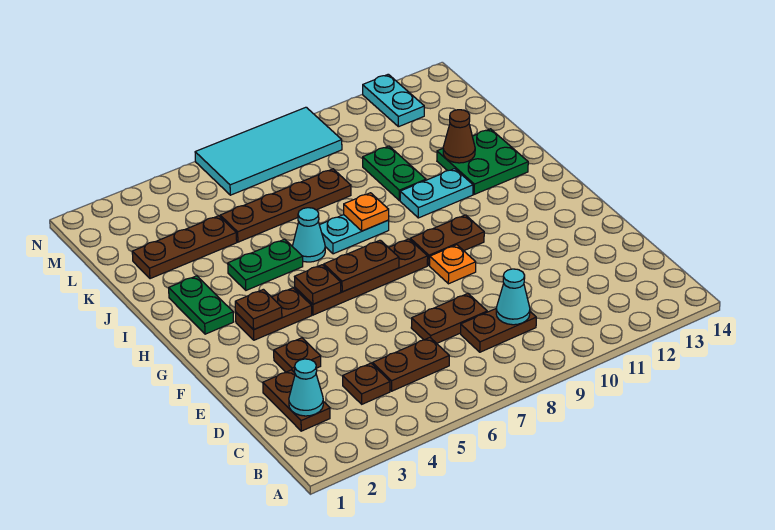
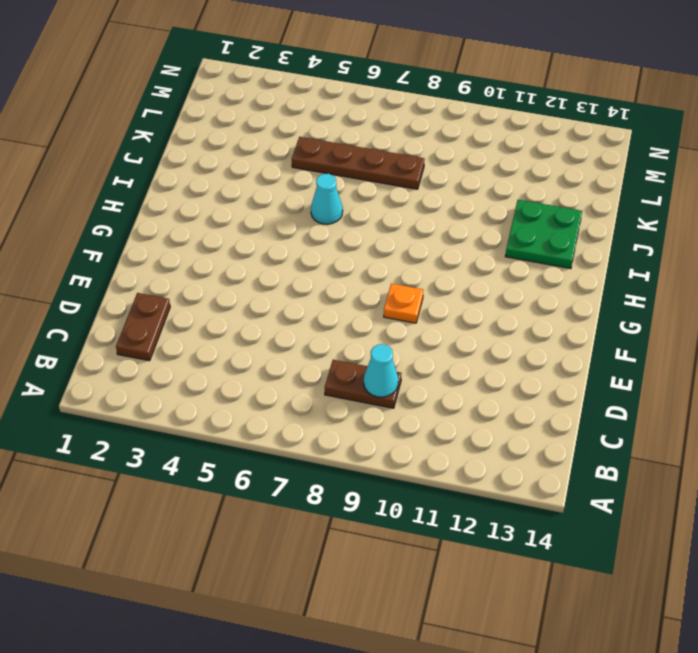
none -> brown 1x1 plate [343,363,390,404]
none -> brown 1x2 plate [373,338,449,391]
none -> brown 1x2 plate [411,293,487,343]

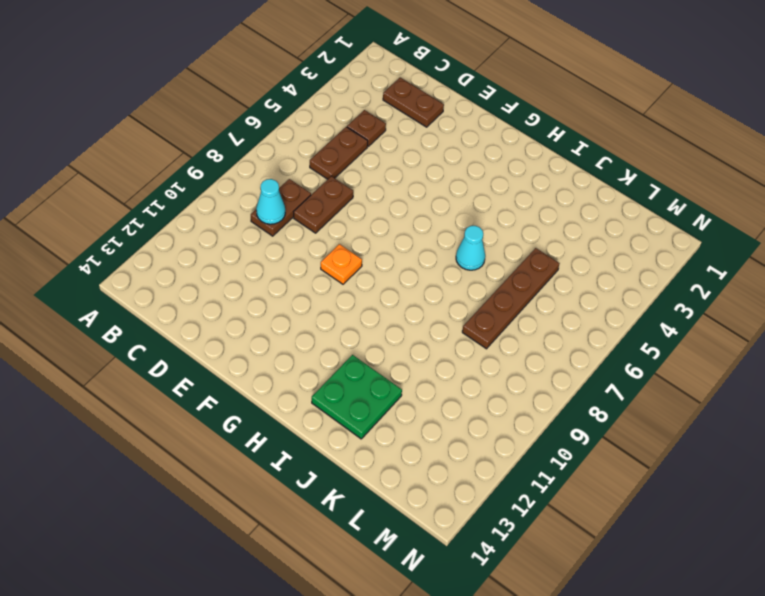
none -> brown 1x1 plate [274,338,321,373]
none -> brown 1x2 plate [236,288,312,340]
none -> brown 1x4 plate [295,239,428,315]

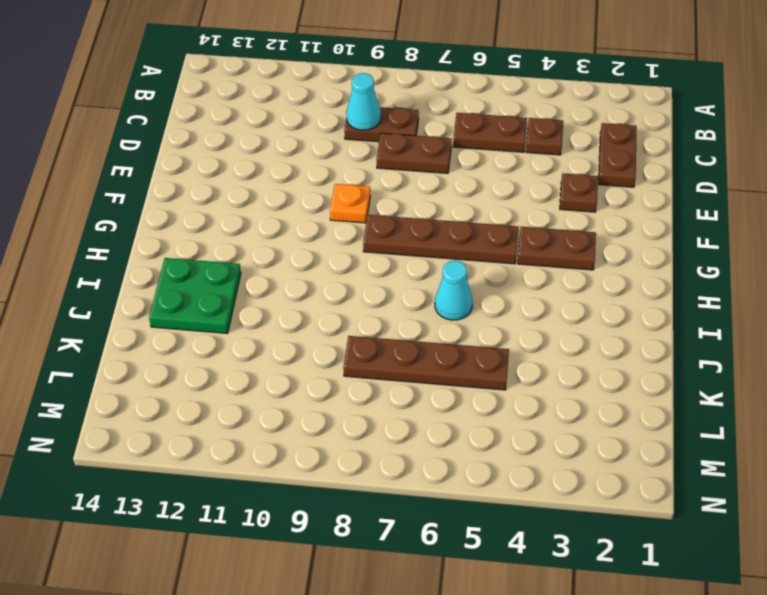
none -> brown 1x2 plate [410,215,484,265]
none -> green 1x2 plate [169,276,234,334]
none -> green 1x2 plate [228,239,303,290]

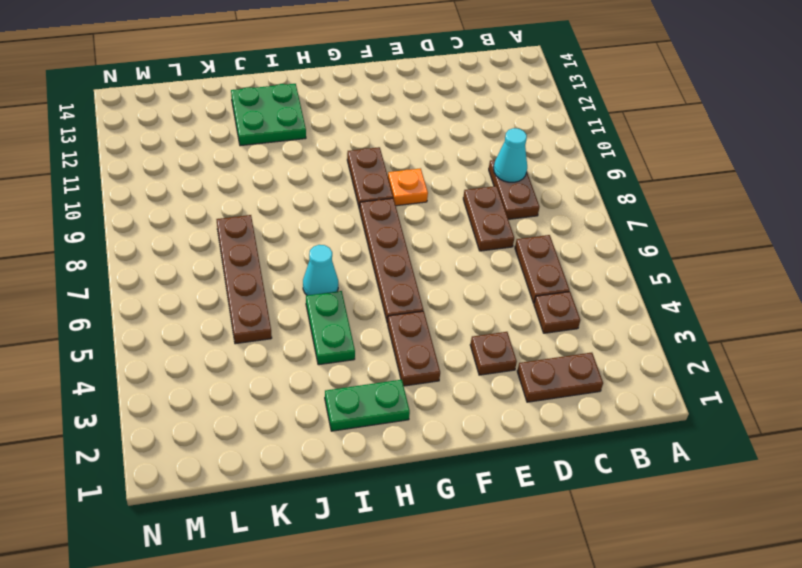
none -> cyan 1x2 plate [320,215,389,254]
none -> cyan 1x2 plate [400,169,473,218]
none -> green 1x2 plate [363,146,426,200]

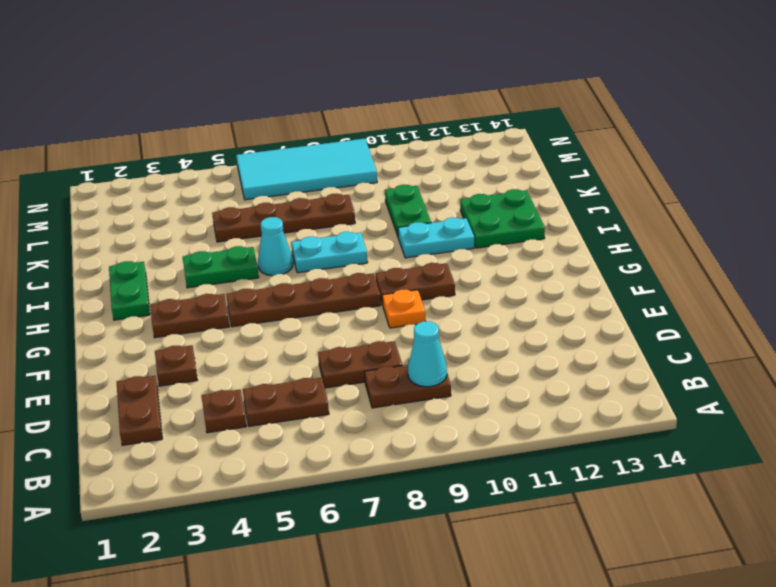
none -> brown 1x3 plate [132,216,237,279]
none -> cyan 1x2 plate [363,74,424,127]
none -> cyan 1x1 cone [289,359,323,416]

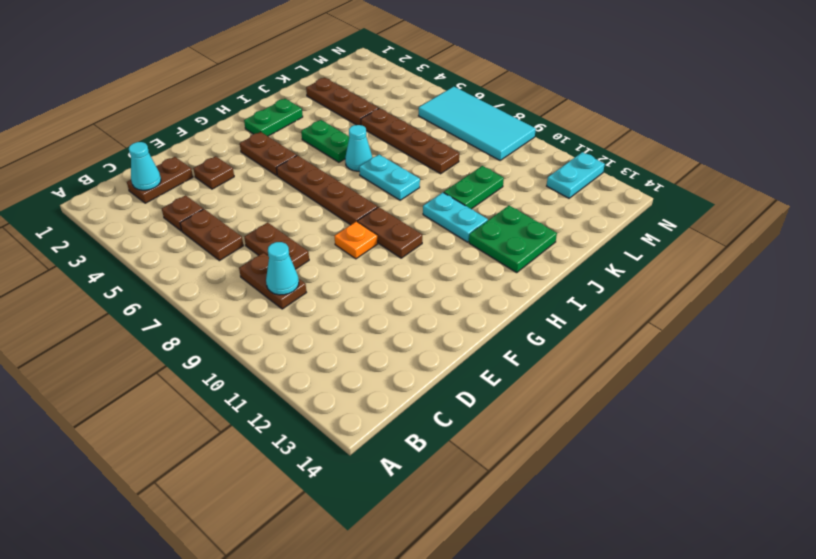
none -> brown 1x1 plate [235,289,282,330]
none -> brown 1x1 plate [295,265,341,304]
none -> brown 1x2 plate [324,240,399,292]

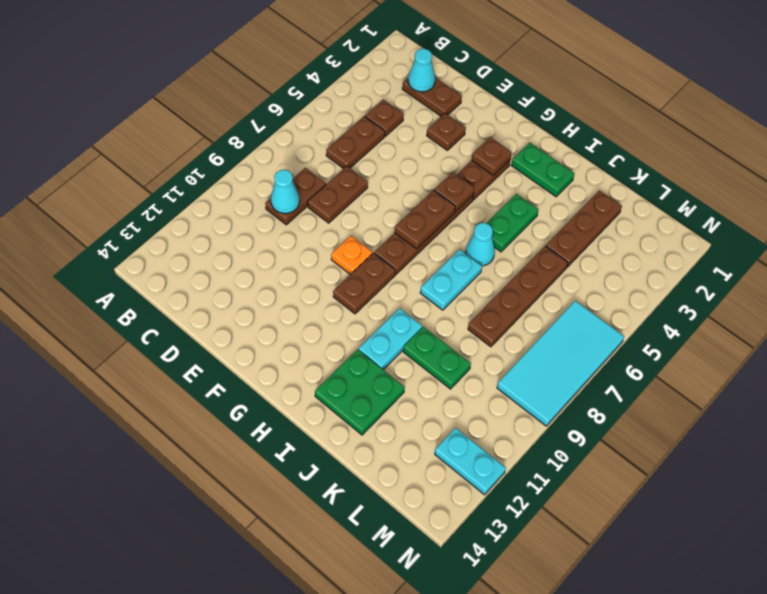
none -> orange 1x1 plate [344,193,389,231]
none -> brown 1x1 cone [443,110,475,163]

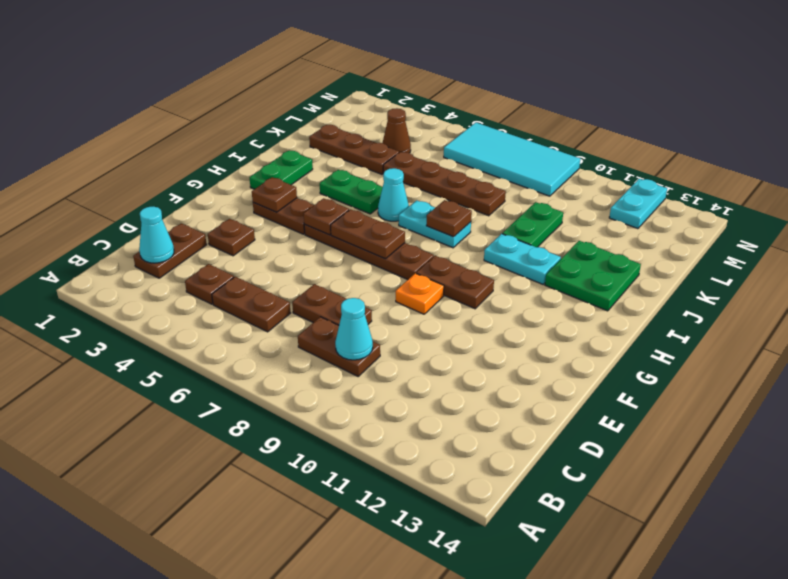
brown 1x1 plate [426,200,472,237] -> orange 1x1 plate [344,193,389,231]
brown 1x1 cone [383,108,411,153] -> brown 1x1 cone moved to [443,110,475,163]

